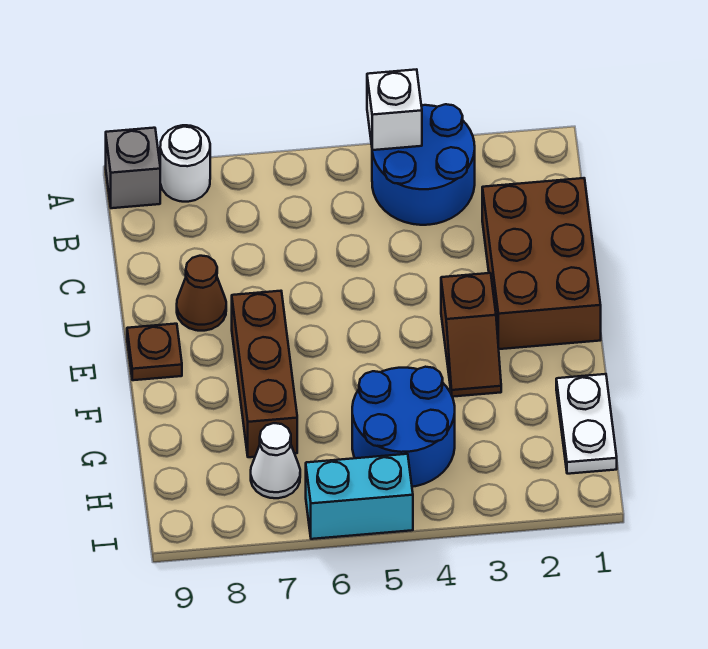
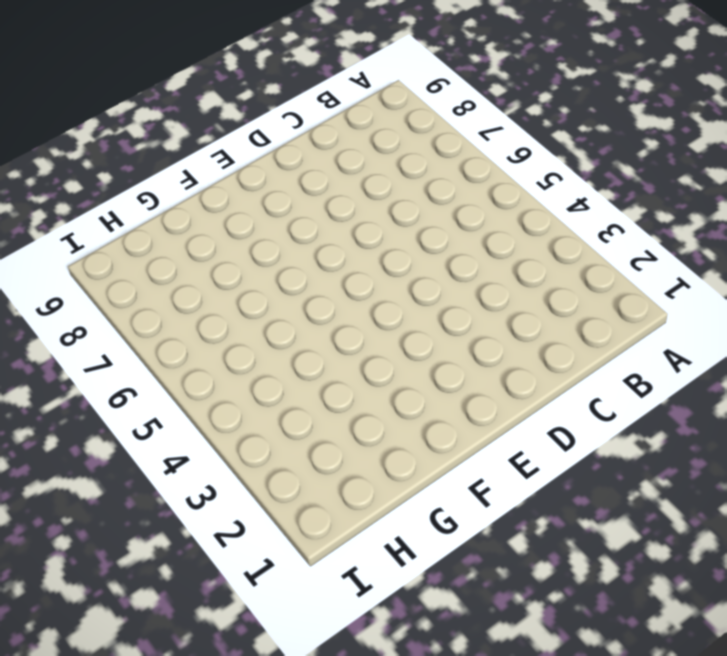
none -> blue 2x2 round brick [372,104,475,225]
none -> white 1x1 round brick [160,125,210,202]
none -> grey 1x1 brick [106,128,160,208]

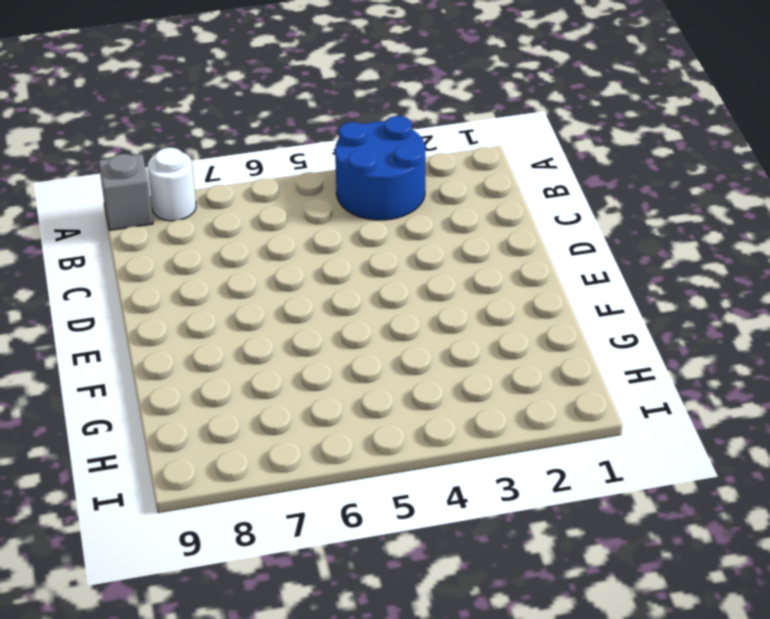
none -> brown 2x3 brick [482,178,601,349]
none -> brown 1x1 cone [177,256,226,331]
none -> brown 1x2 slope [441,273,501,397]

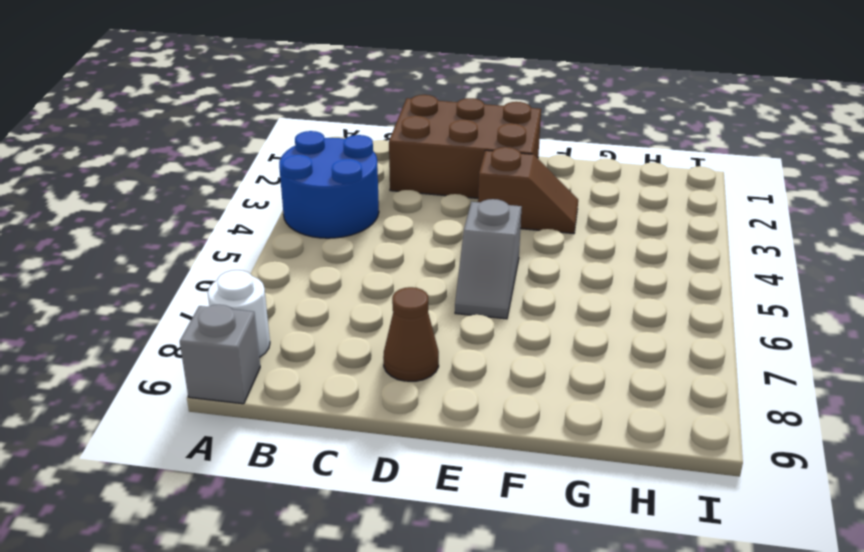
grey 1x2 slope [455,199,522,319] -> none
none -> brown 1x3 brick [232,291,297,457]
none -> brown 1x1 plate [127,324,182,380]
none -> white 1x2 plate [556,374,617,474]

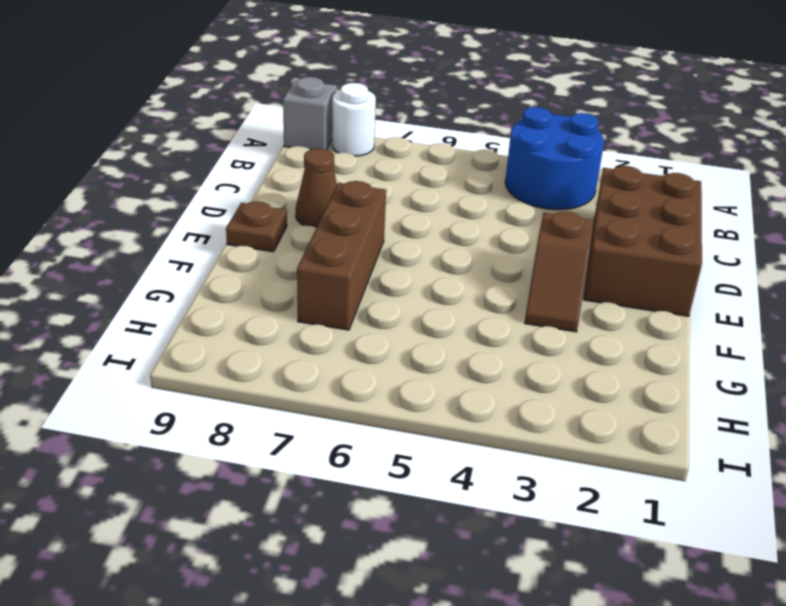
none -> white 1x2 plate [556,374,617,474]
none -> blue 2x2 round brick [352,367,455,487]
none -> white 1x1 cone [251,423,300,498]

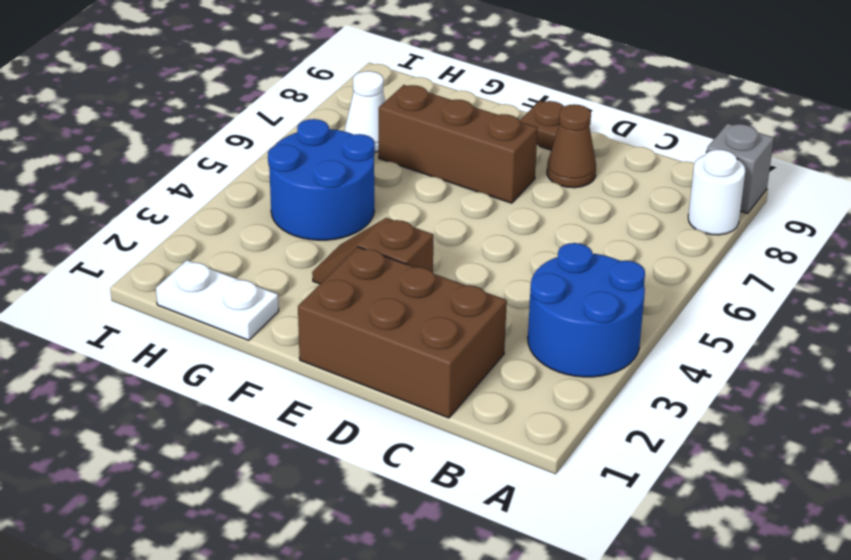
none -> cyan 1x2 brick [306,454,413,539]
none -> white 1x1 brick [367,69,422,150]

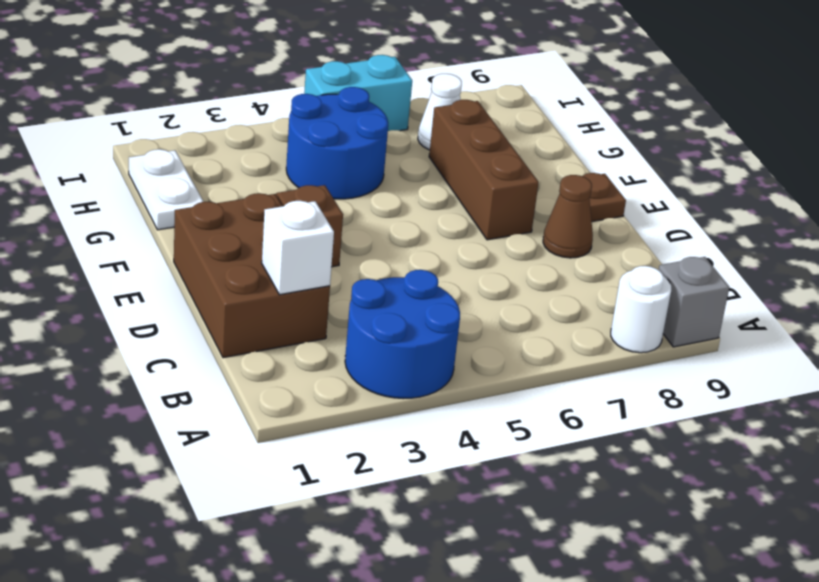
white 1x1 brick [262,201,334,295] -> white 1x1 brick moved to [367,69,422,150]

